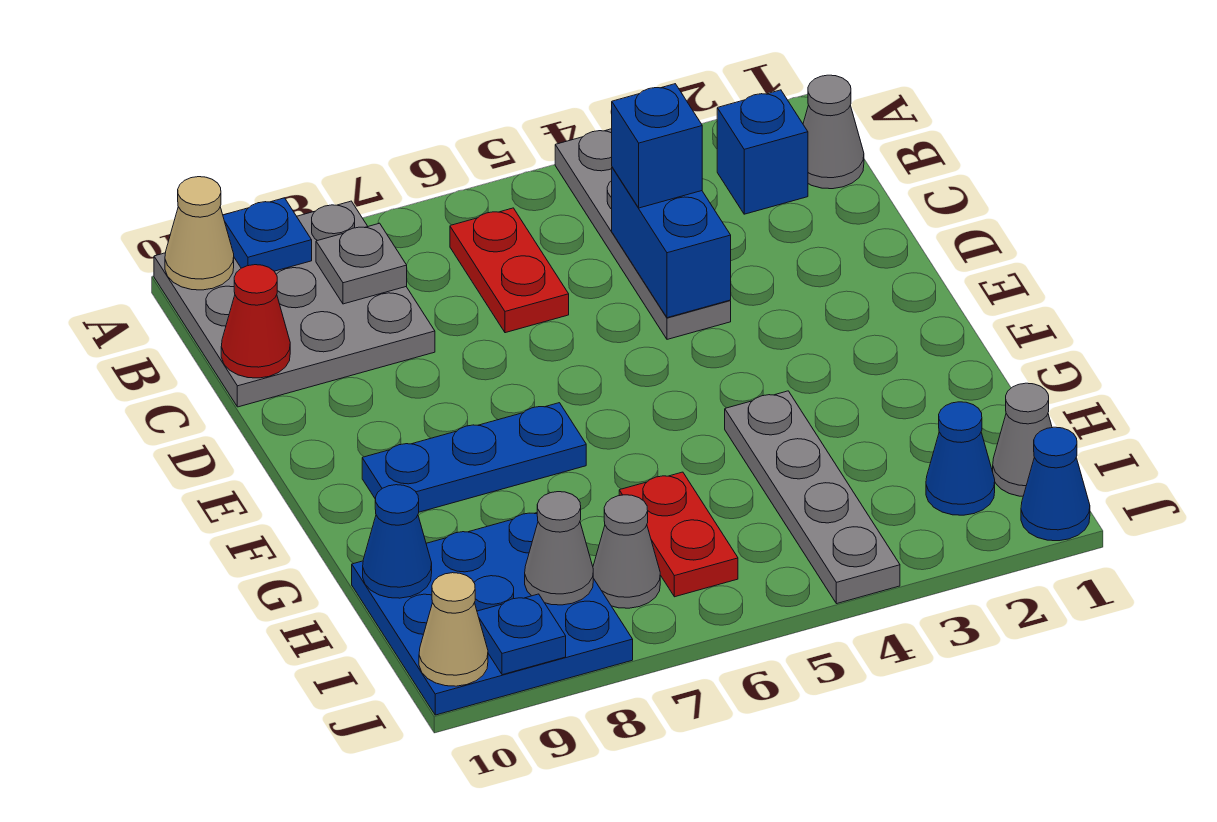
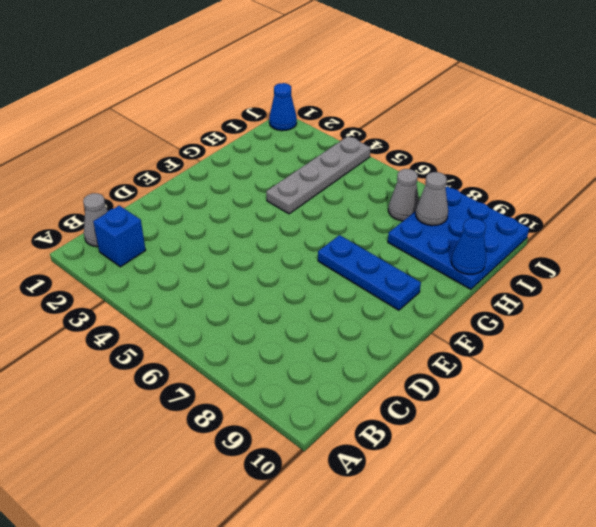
none -> grey 1x4 plate [555,129,731,339]
none -> grey 3x3 plate [154,201,435,407]
none -> red 1x2 plate [450,208,569,333]

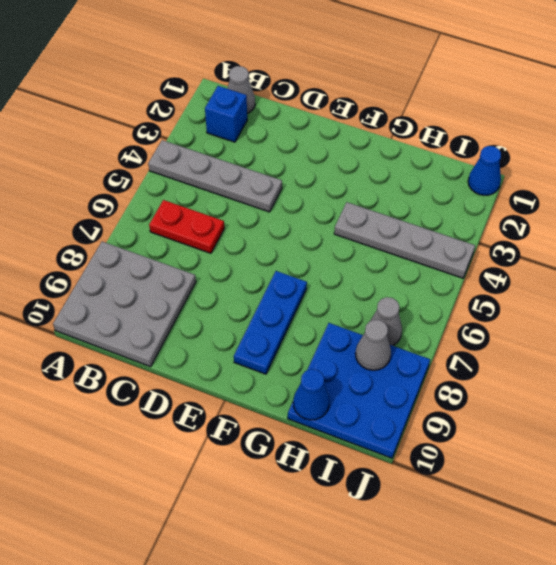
none -> red 1x2 plate [619,472,738,597]
none -> grey 1x1 cone [993,383,1052,496]
none -> blue 1x1 cone [926,402,995,515]

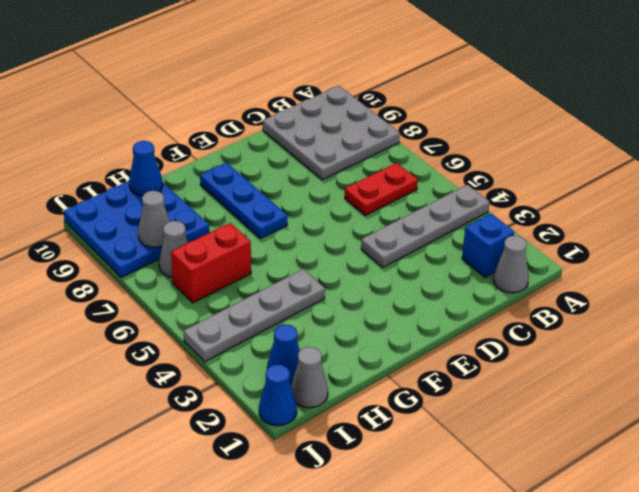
red 1x2 brick [171,223,251,303] -> red 1x2 plate [619,472,738,597]
none -> blue 1x1 plate [223,198,312,271]
none -> tan 1x1 cone [165,177,234,290]
none -> grey 1x1 plate [316,223,407,304]

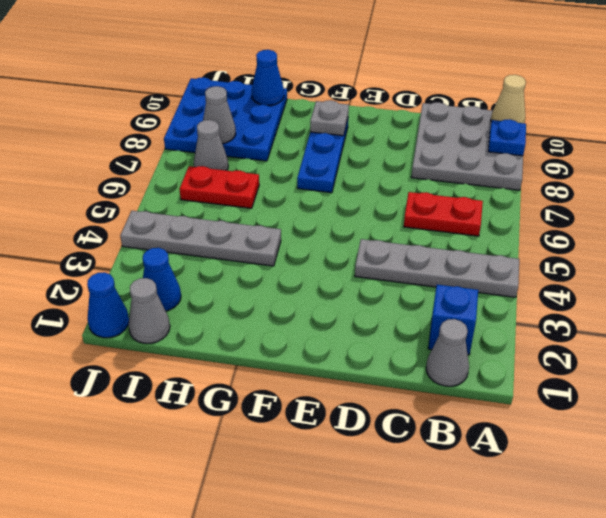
grey 1x1 plate [310,100,349,136] -> grey 1x1 plate moved to [316,223,407,304]
none -> blue 1x2 brick [612,167,731,318]
none -> red 1x1 cone [221,265,290,378]
none -> blue 1x1 plate [477,594,566,675]

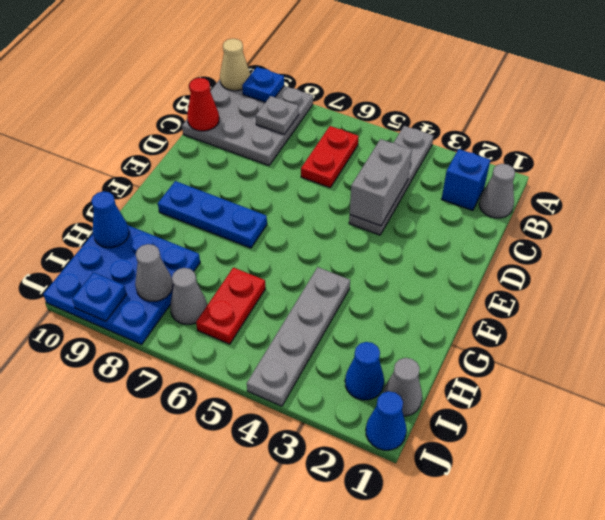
grey 1x2 brick [350,139,412,226] -> blue 1x2 brick [612,167,731,318]
none -> tan 1x1 cone [419,573,488,686]
none -> blue 1x1 brick [612,84,702,208]

